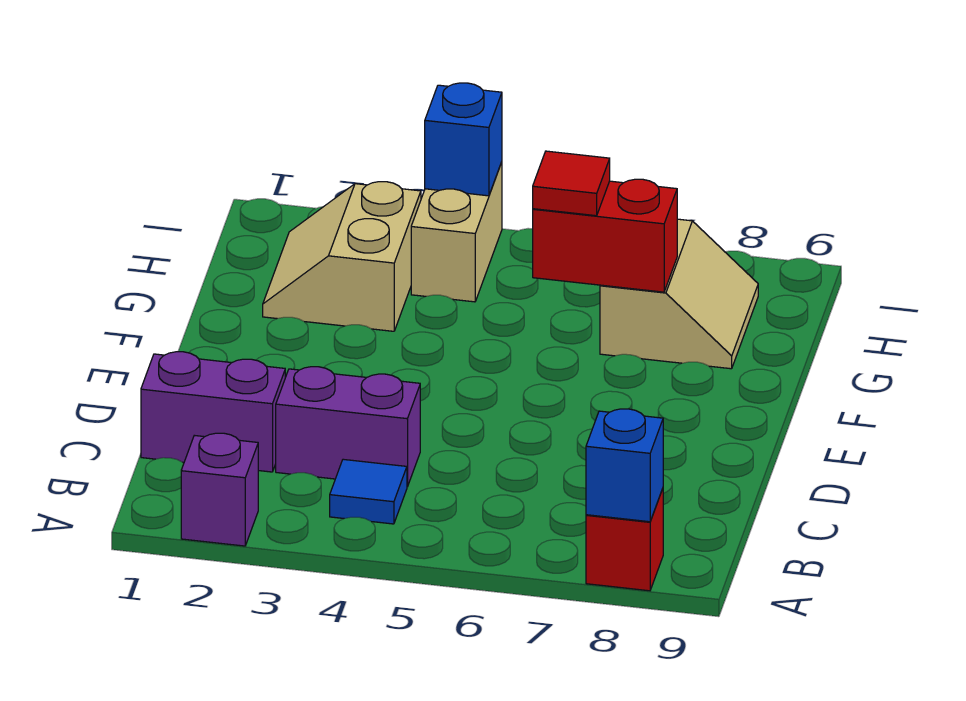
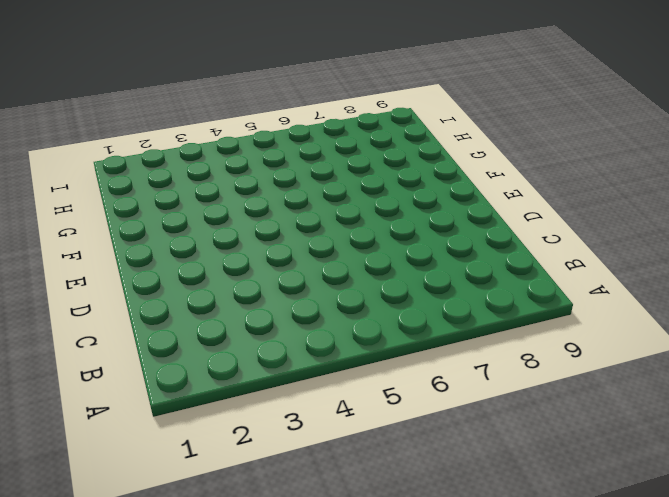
none -> purple 1x1 brick [181,433,258,546]
none -> red 1x1 brick [586,489,663,591]
none -> blue 1x1 tile [330,459,407,524]

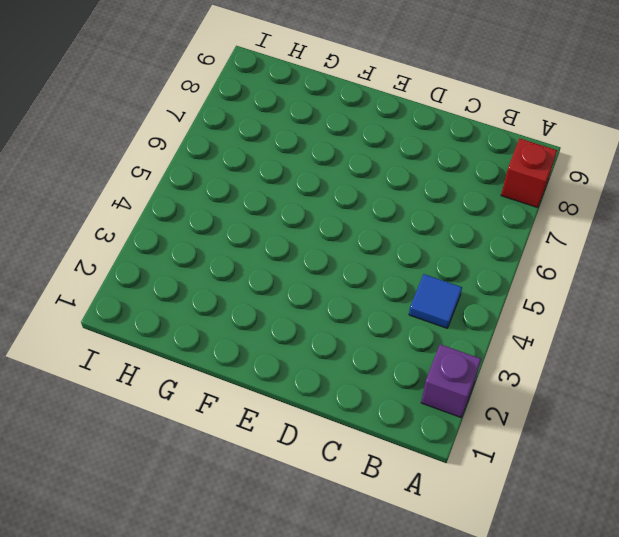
none -> purple 1x2 brick [141,352,285,472]
none -> purple 1x2 brick [276,367,420,487]
none -> tan 2x2 slope [263,182,421,331]

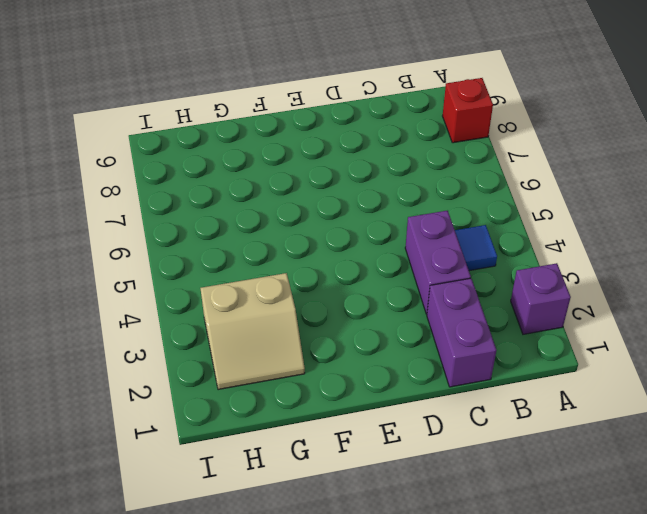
none -> tan 2x2 slope [600,219,758,369]
none -> tan 1x2 brick [411,162,502,302]
none -> blue 1x1 brick [586,409,663,522]

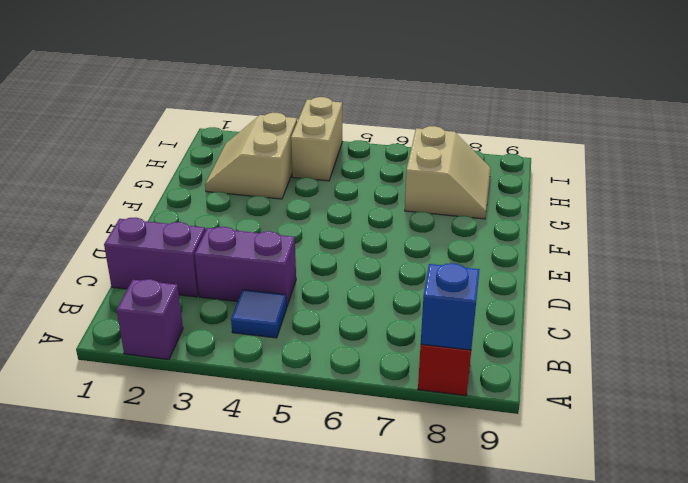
none -> red 1x2 brick [533,179,677,292]
none -> blue 1x1 brick [425,83,502,196]
none -> red 1x1 tile [533,151,610,216]

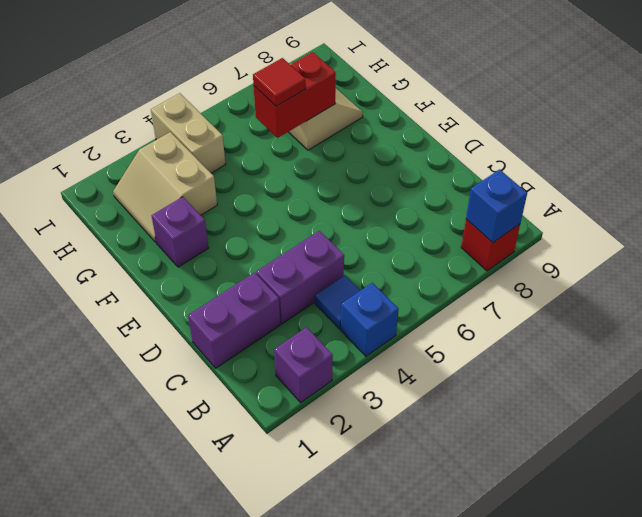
blue 1x1 brick [341,283,398,356] -> blue 1x1 brick moved to [425,83,502,196]
purple 1x1 brick [152,197,209,267] -> none

